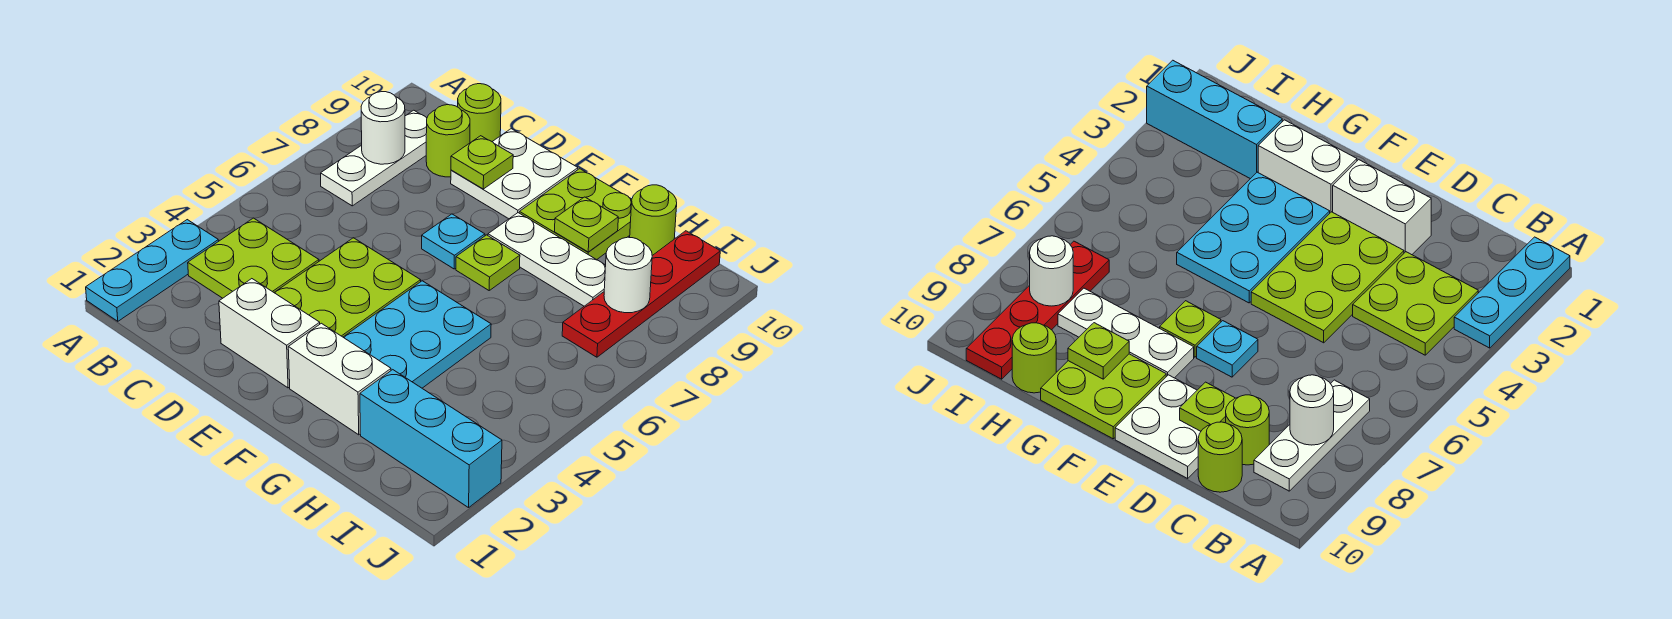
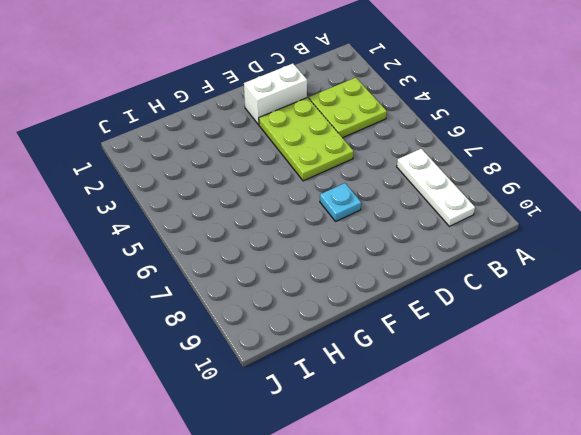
none -> cyan 1x3 plate [86,220,219,321]
none -> lime 1x1 round brick [426,105,470,177]
none -> lime 1x1 round brick [458,84,501,143]

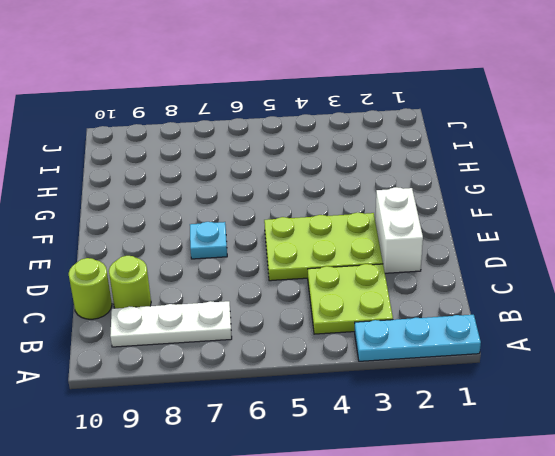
none -> white 2x2 plate [451,129,578,219]
none -> white 1x2 brick [288,323,391,435]
none -> cyan 2x3 plate [343,281,491,388]

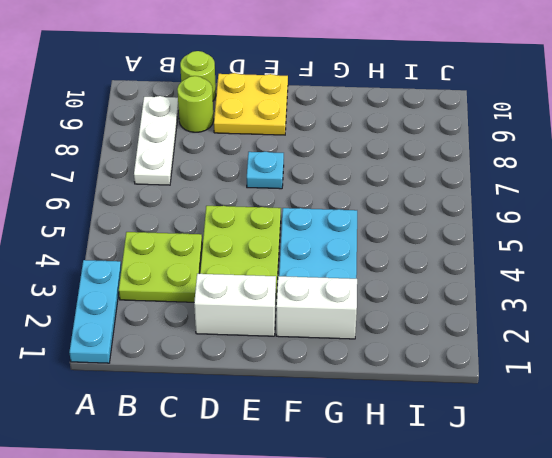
yellow 2x2 plate [214,73,288,135] -> white 2x2 plate [451,129,578,219]
none -> lime 1x1 plate [456,235,520,290]
none -> white 1x3 plate [488,213,606,306]
none -> lime 2x2 plate [519,169,632,260]

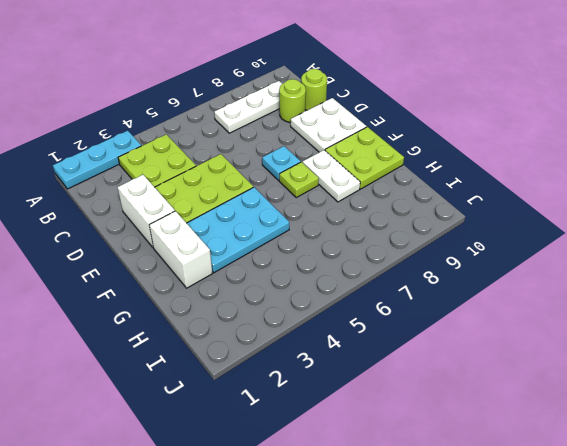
white 1x2 plate [303,150,360,202] -> white 1x3 plate [488,213,606,306]
none -> cyan 1x3 brick [360,370,502,508]
none -> lime 1x1 round brick [630,185,677,255]
none -> red 1x4 plate [562,231,720,357]

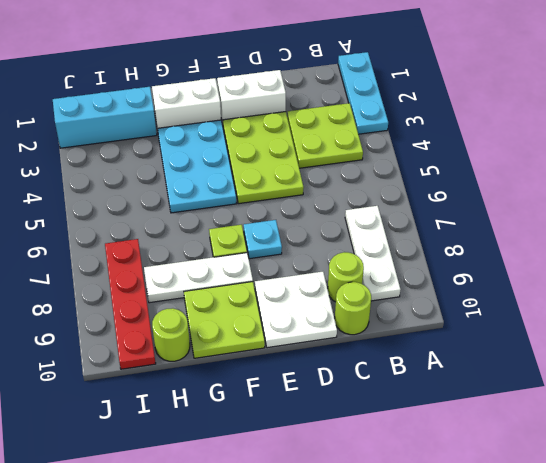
none -> white 1x1 round brick [361,92,405,164]
none -> lime 1x1 plate [451,136,513,189]
none -> lime 1x1 plate [555,197,618,252]

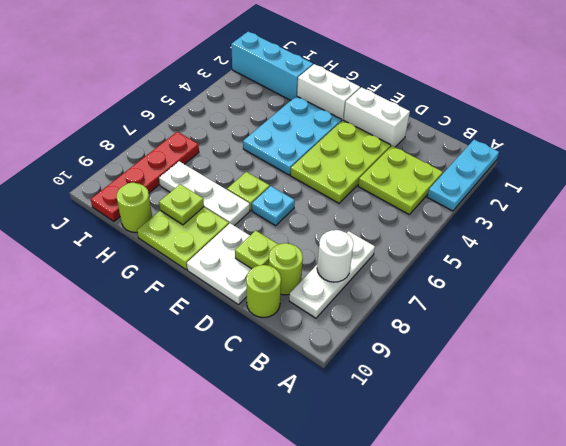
none -> white 1x1 round brick [604,237,652,313]

